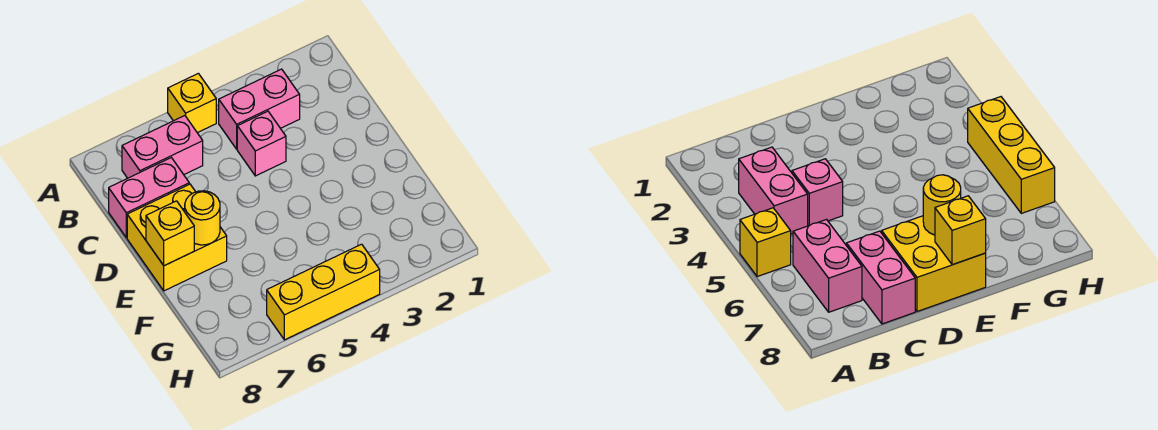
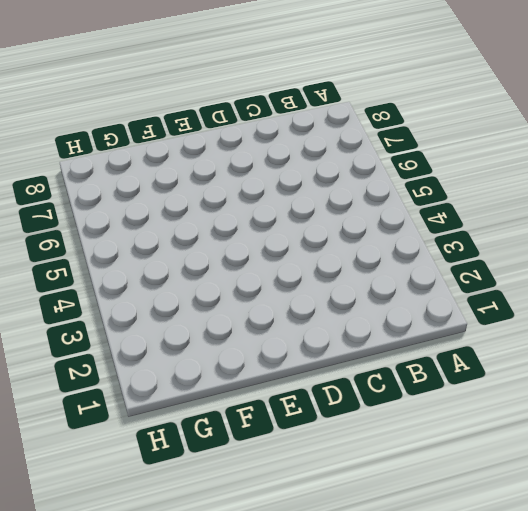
none -> yellow 1x1 brick [168,73,216,133]
none -> pink 1x2 brick [219,69,300,149]

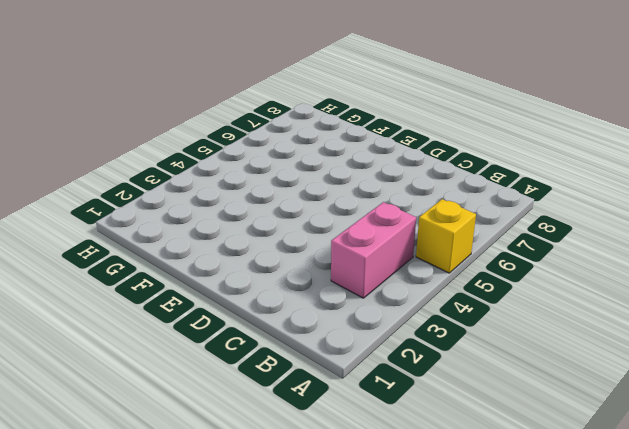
none -> pink 1x2 brick [122,116,203,178]
none -> pink 1x1 brick [237,111,286,176]

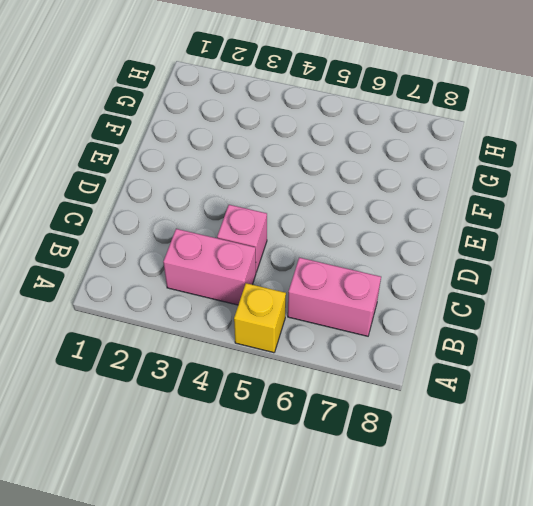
none -> pink 1x2 brick [109,158,189,238]
none -> yellow 2x2 brick [127,184,227,291]

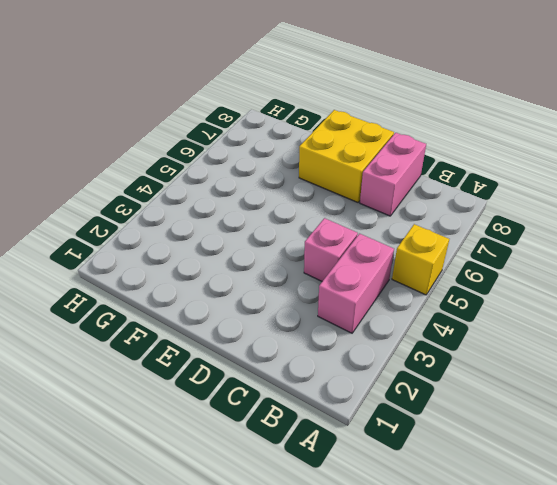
none -> pink 1x2 brick [122,116,203,178]
none -> yellow 1x3 brick [267,244,380,340]

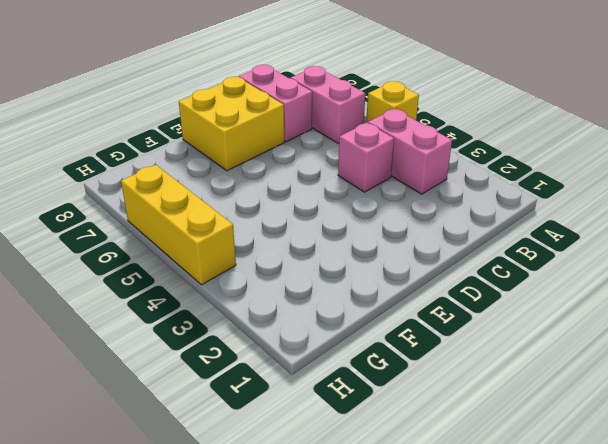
none -> yellow 1x1 round brick [185,191,220,245]
none -> yellow 1x1 brick [146,201,194,266]

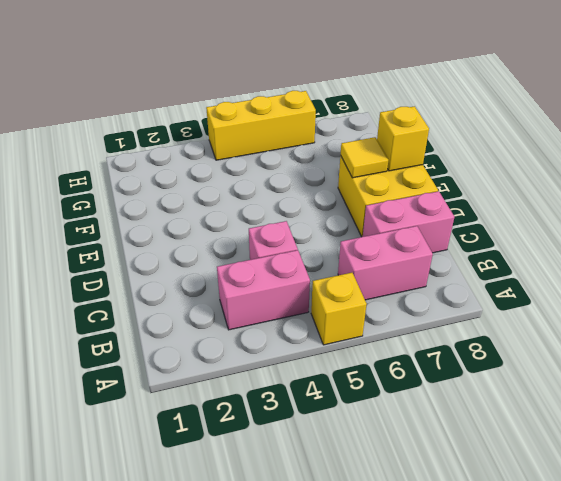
yellow 1x1 tile [341,137,388,178] -> yellow 1x1 round brick [185,191,220,245]

